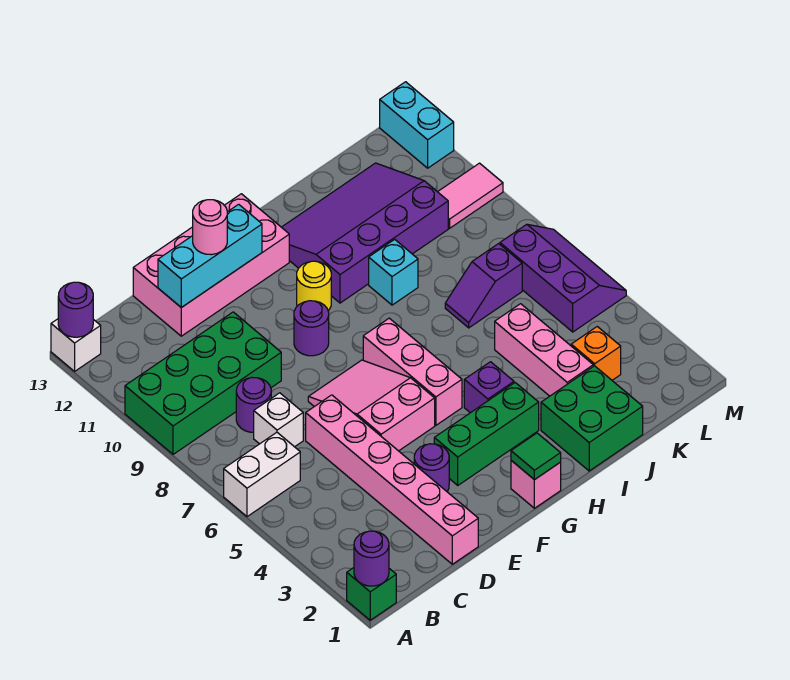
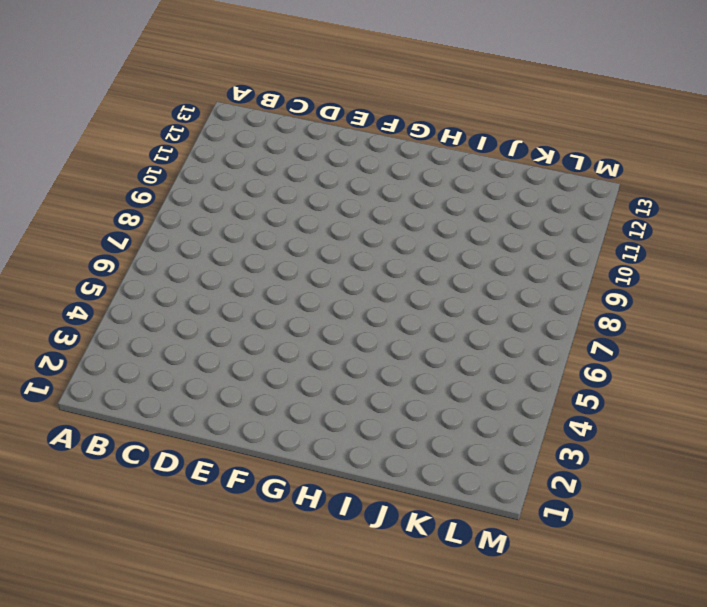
none -> green 1x1 brick [347,568,396,620]
none -> white 1x2 brick [224,432,300,517]
none -> green 2x4 brick [125,312,281,454]
none -> white 1x1 brick [51,319,101,371]

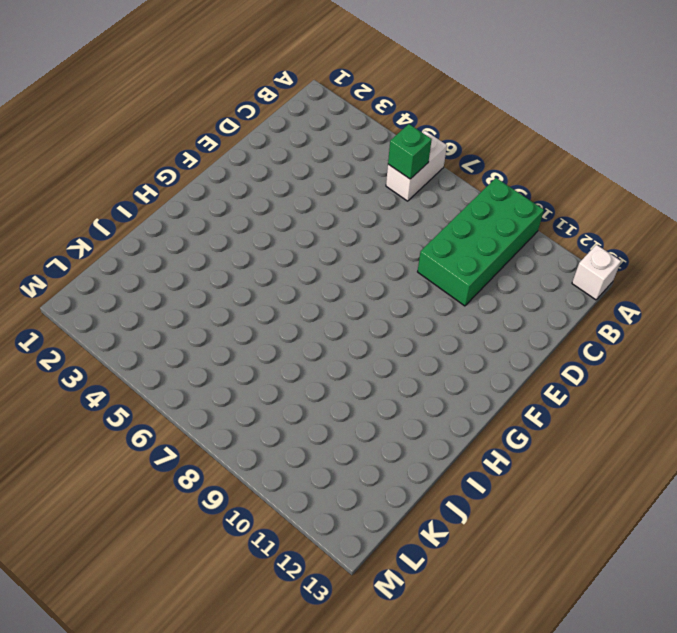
green 1x1 brick [388,124,432,179] -> green 1x1 brick moved to [347,568,396,620]
none -> white 1x1 brick [254,393,303,447]
none -> purple 1x1 round brick [236,377,271,432]
none -> pink 1x6 brick [306,395,478,564]
none -> pink 2x4 brick [133,194,289,336]

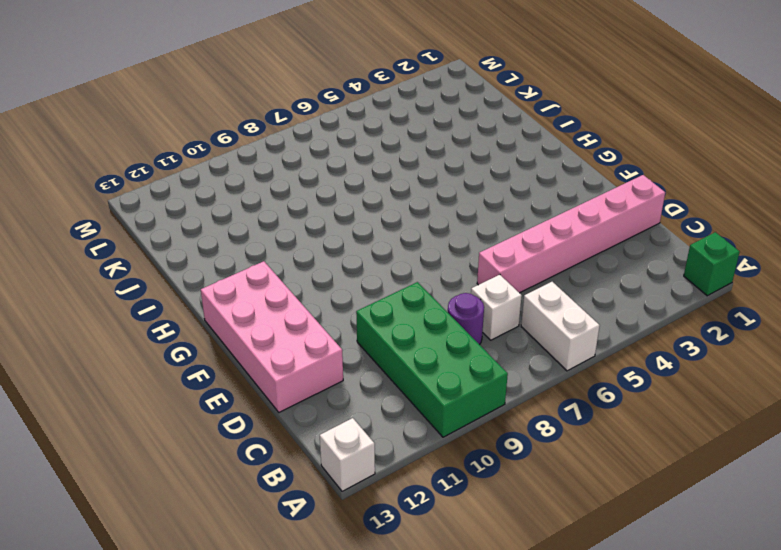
none -> purple 1x1 round brick [414,444,449,491]
none -> pink 2x3 slope [308,360,435,451]
none -> green 1x3 brick [434,383,539,485]
none -> purple 1x1 round brick [294,301,329,356]

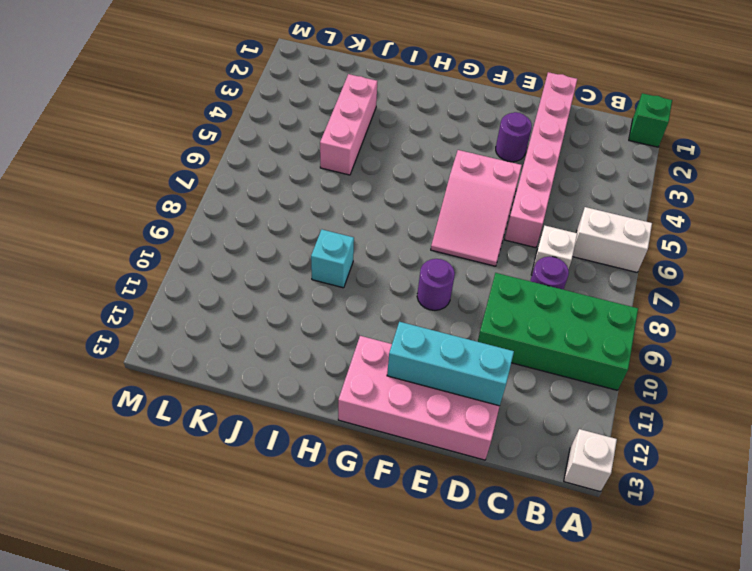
none -> green 1x3 brick [434,383,539,485]
none -> pink 1x1 brick [511,460,561,508]
none -> pink 1x3 brick [363,318,462,425]
none -> yellow 1x1 round brick [297,261,331,310]

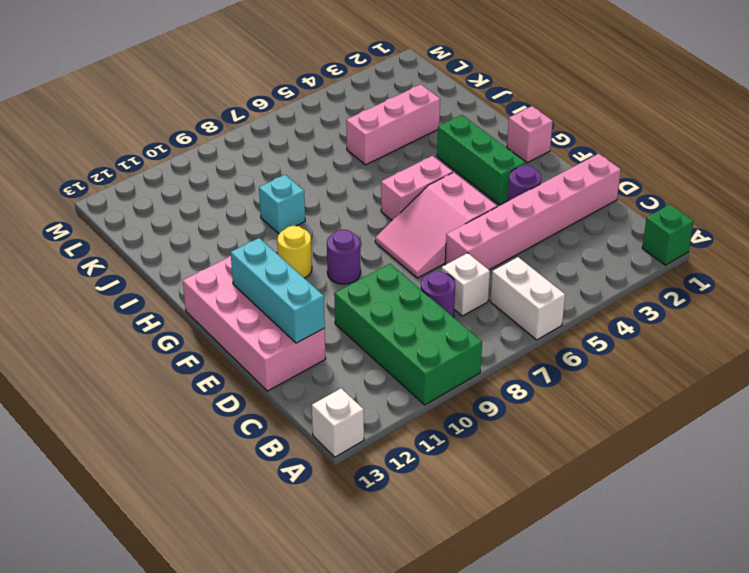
pink 1x2 brick [381,156,453,220] -> pink 1x3 brick [363,318,462,425]
none -> purple 1x1 brick [464,362,514,413]
none -> purple 3x4 slope [282,163,448,303]
none -> green 2x2 brick [541,366,643,471]
none -> purple 1x2 slope [445,244,522,328]

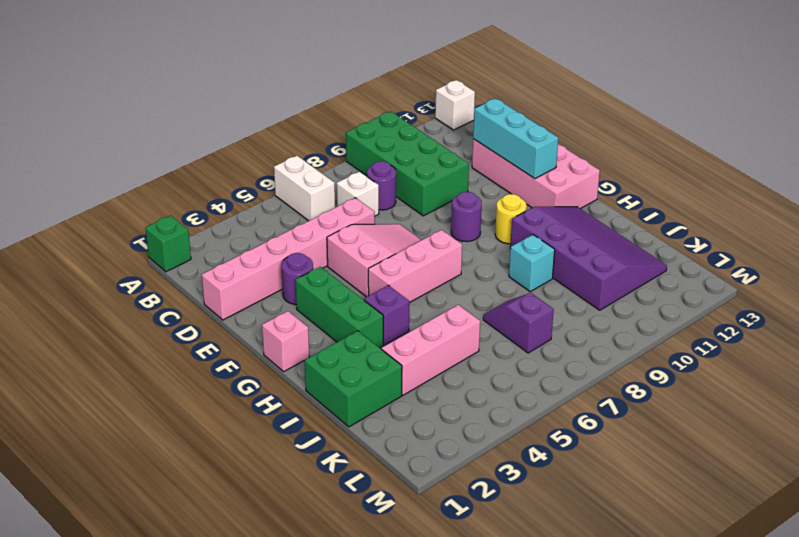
none -> orange 1x1 brick [571,327,621,380]
none -> purple 2x3 slope [500,224,626,332]
none -> pink 1x2 tile [438,163,503,228]
none -> cyan 1x2 brick [380,82,454,168]

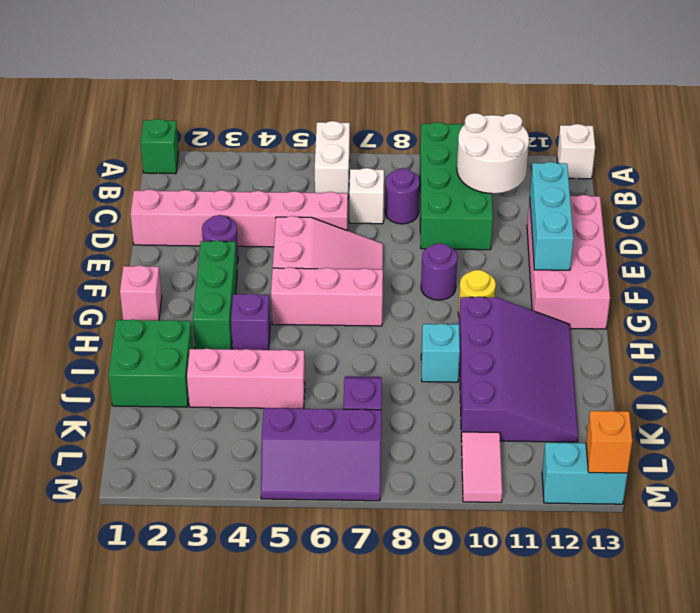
white 2x2 round brick [457,113,529,194] -> none
orange 1x1 brick [586,411,632,473] -> orange 1x1 brick moved to [571,327,621,380]
none -> purple 1x1 round brick [354,531,389,586]
none -> purple 1x1 round brick [58,282,93,337]
none -> green 1x1 tile [511,433,561,480]
none -> pink 1x1 round brick [193,200,227,255]

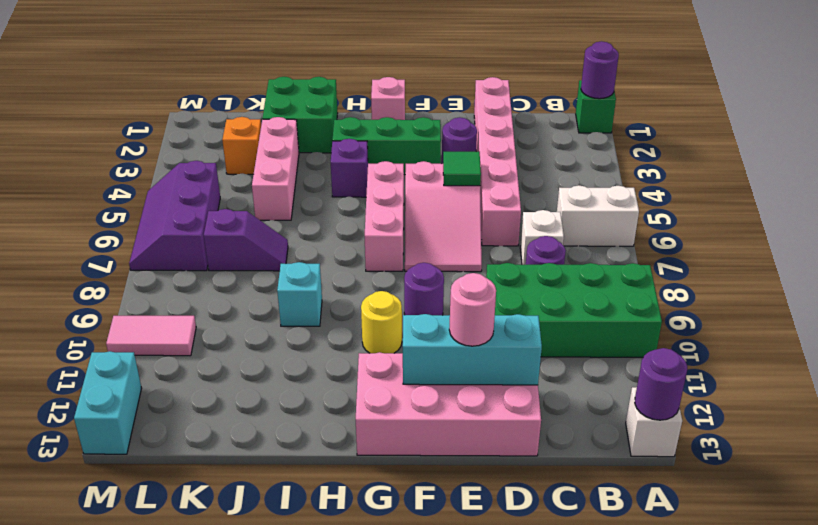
green 1x1 tile [443,152,481,186] -> green 1x1 tile moved to [511,433,561,480]
none -> purple 3x4 slope [282,163,448,303]

